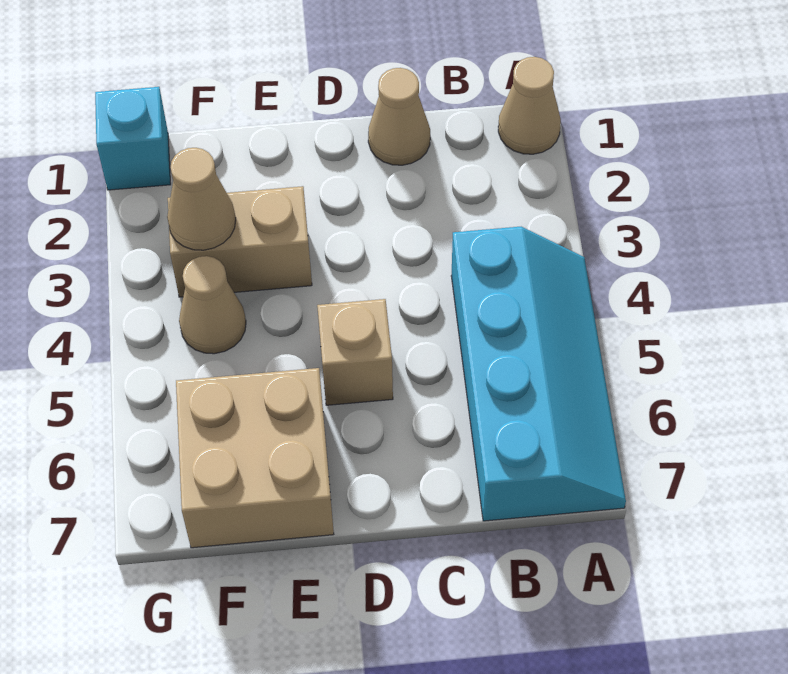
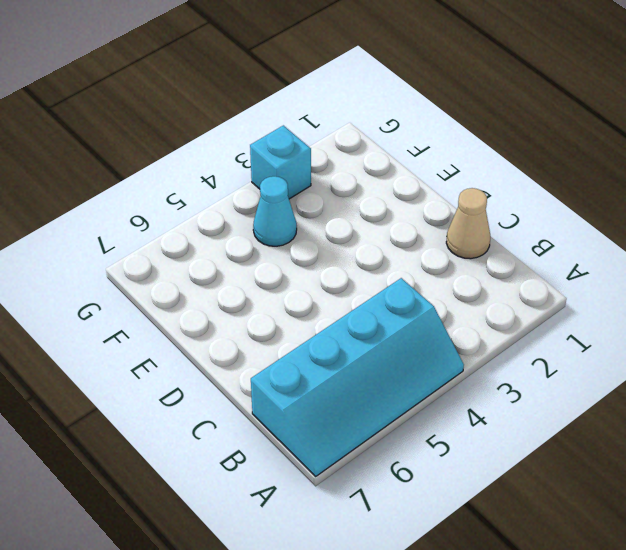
cyan 1x1 cone [253,176,297,246] -> tan 1x1 cone [179,256,246,354]
cyan 1x1 brick [250,125,311,199] -> cyan 1x1 brick moved to [95,87,171,190]
none -> tan 1x1 cone [498,57,561,154]
none -> tan 1x1 brick [317,299,393,405]

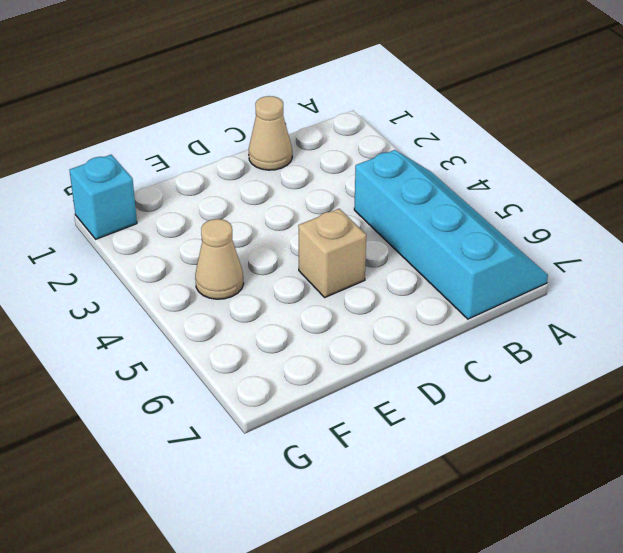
none -> tan 1x1 cone [498,57,561,154]
none -> tan 1x2 brick [168,186,312,297]

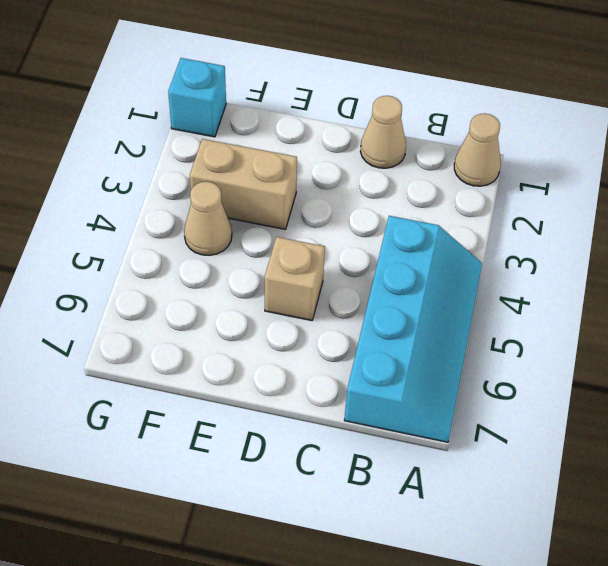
none -> tan 2x2 brick [176,368,334,548]
none -> tan 1x1 cone [167,148,236,250]

